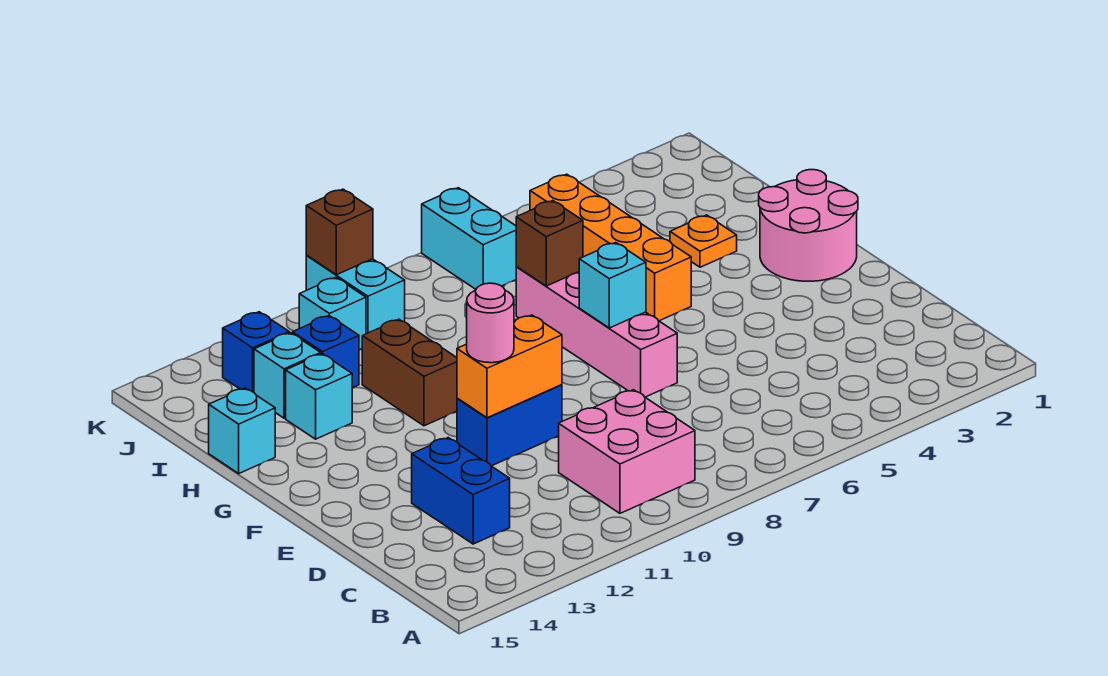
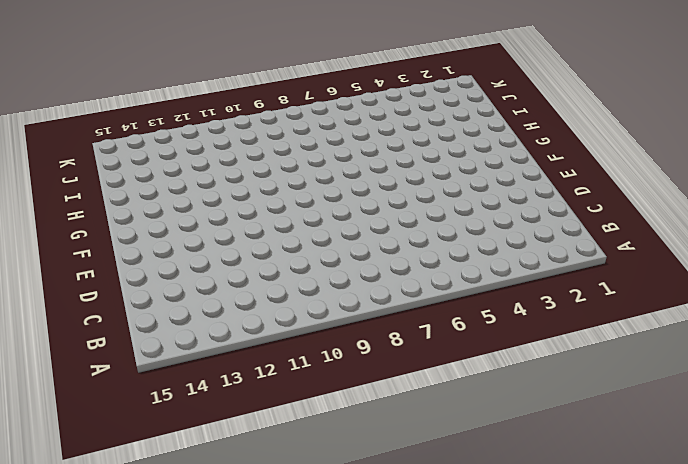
none -> pink 2x2 brick [559,390,695,513]
none -> blue 1x2 brick [412,438,510,544]
none -> pink 1x4 brick [516,267,677,397]

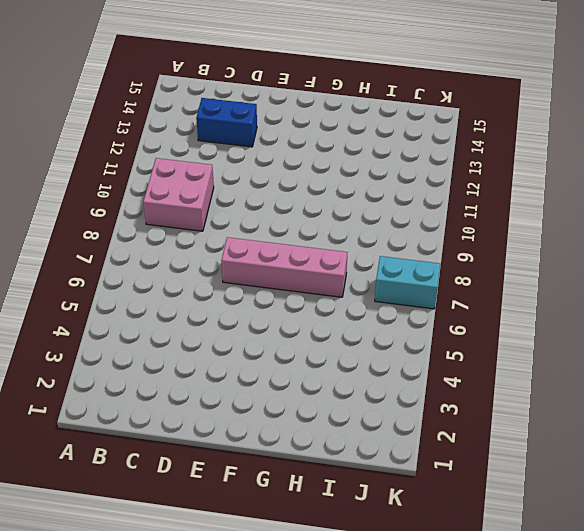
none -> blue 1x2 brick [457,385,562,466]
none -> pink 2x2 round brick [759,170,858,281]
none -> orange 1x4 brick [530,174,691,321]

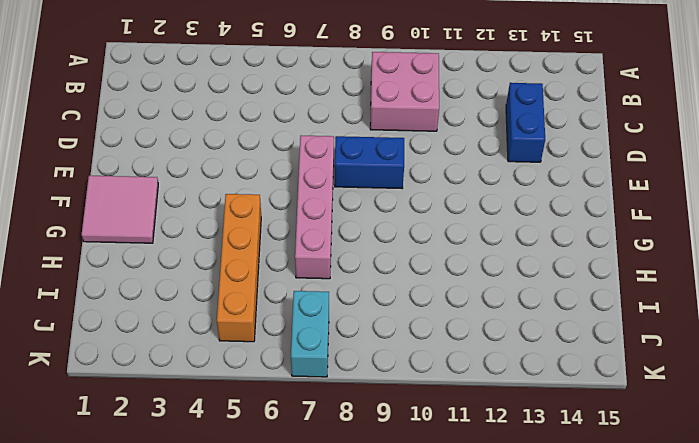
blue 1x2 brick [335,136,404,189] -> blue 1x2 brick moved to [457,385,562,466]
pink 2x2 tile [82,176,158,243] -> pink 2x2 round brick [759,170,858,281]
none -> brown 1x2 brick [362,319,457,426]
none -> orange 1x1 plate [670,215,737,267]
none -> cyan 1x1 brick [286,354,352,439]

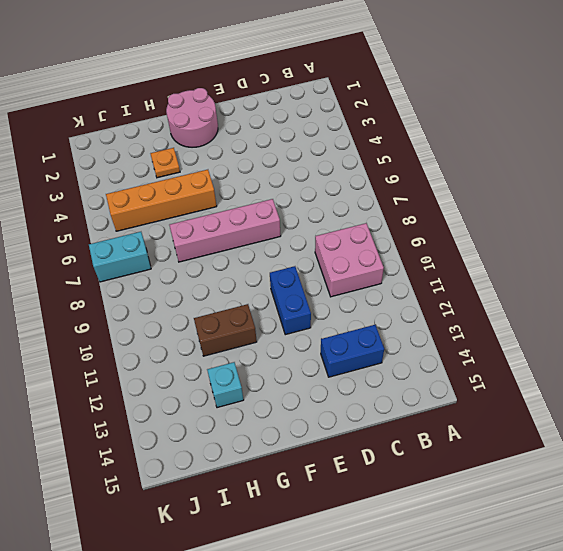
none -> cyan 1x1 brick [209,388,275,473]
none -> blue 1x1 brick [293,316,359,388]
none -> cyan 1x1 brick [254,333,321,418]

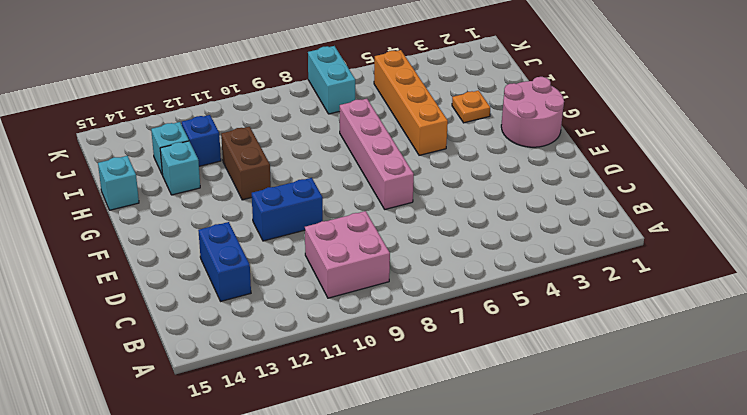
none -> cyan 1x2 brick [306,256,405,334]
none -> cyan 1x1 brick [299,278,366,350]
none -> blue 1x1 brick [223,312,289,392]

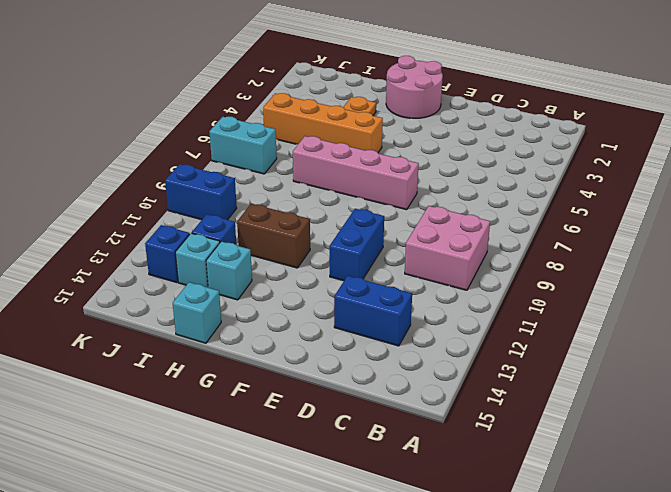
blue 1x2 brick [165,164,237,220] -> cyan 1x2 brick [306,256,405,334]
none -> cyan 1x1 brick [299,278,366,350]
none -> orange 1x2 brick [457,315,562,418]
none -> cyan 1x1 brick [579,243,646,328]

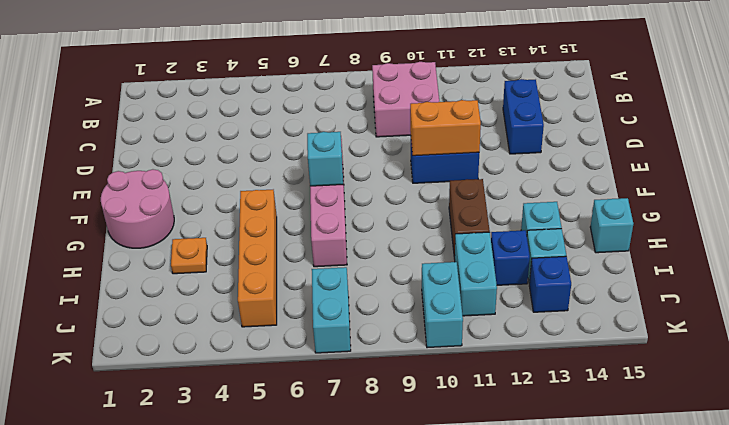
cyan 1x2 brick [455,232,497,316] -> cyan 1x1 brick [299,278,366,350]
none -> brown 1x1 brick [516,201,583,286]
none -> brown 1x1 brick [306,189,373,275]
none -> pink 1x1 round brick [467,283,514,363]

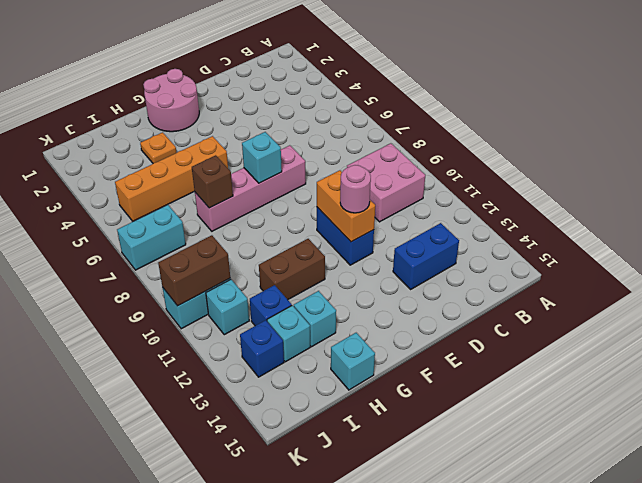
brown 1x2 brick [158,235,230,306] -> brown 1x1 brick [306,189,373,275]

